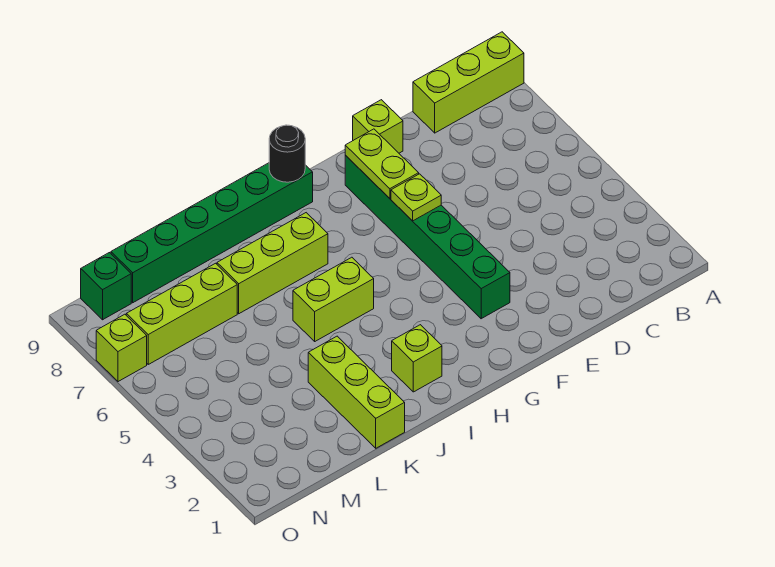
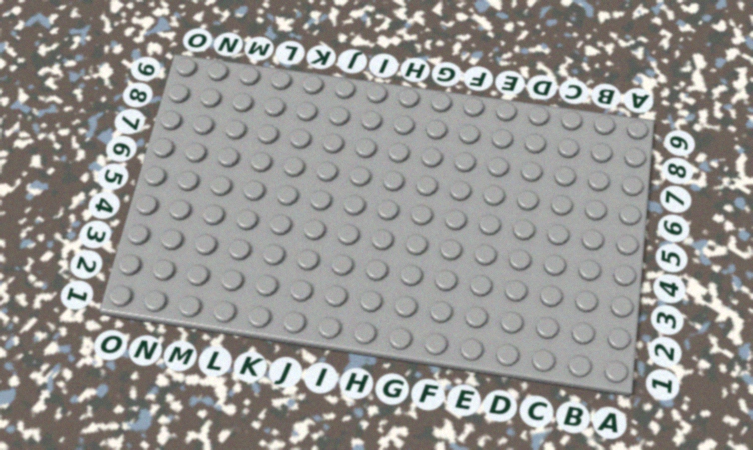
none -> lime 1x3 brick [413,32,524,133]
none -> lime 1x1 brick [353,100,403,153]
none -> green 1x6 brick [345,155,510,319]

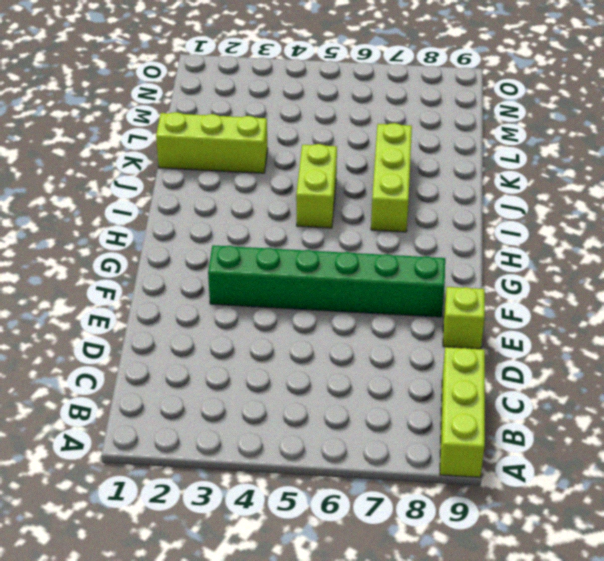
none -> green 1x6 brick [111,163,313,303]
none -> lime 1x1 brick [392,325,442,392]
none -> lime 1x3 brick [126,263,237,364]

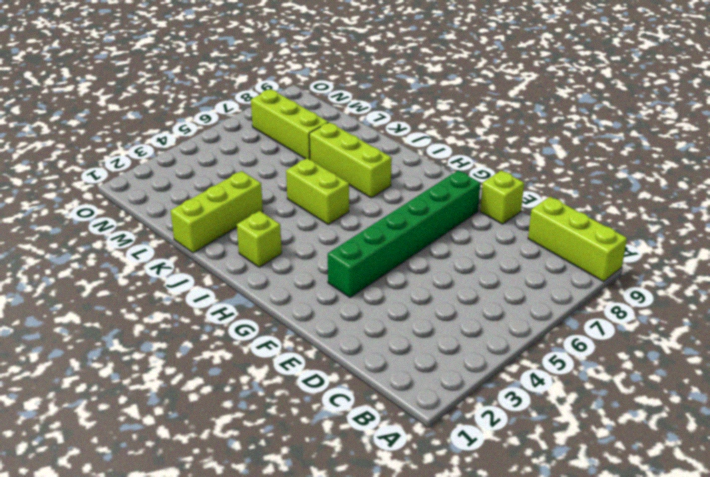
none -> green 1x6 brick [111,163,313,303]
none -> green 1x1 brick [81,253,131,320]
none -> lime 1x1 brick [96,314,147,382]

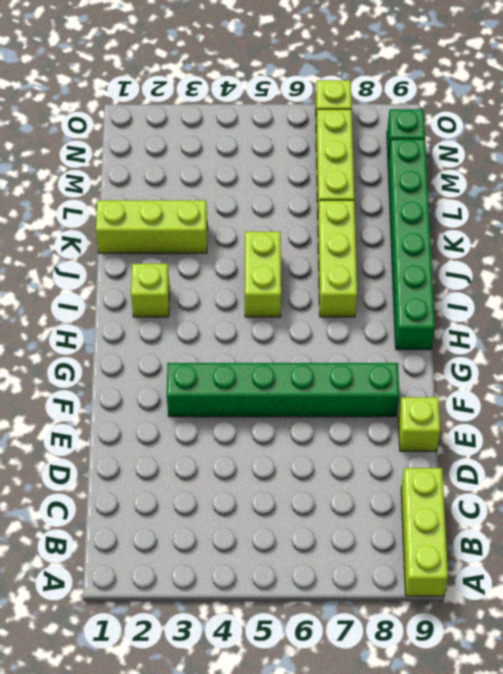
none -> lime 1x1 plate [391,174,441,221]
none -> lime 1x2 plate [345,129,419,198]
none -> black 1x1 round brick [269,125,305,182]

